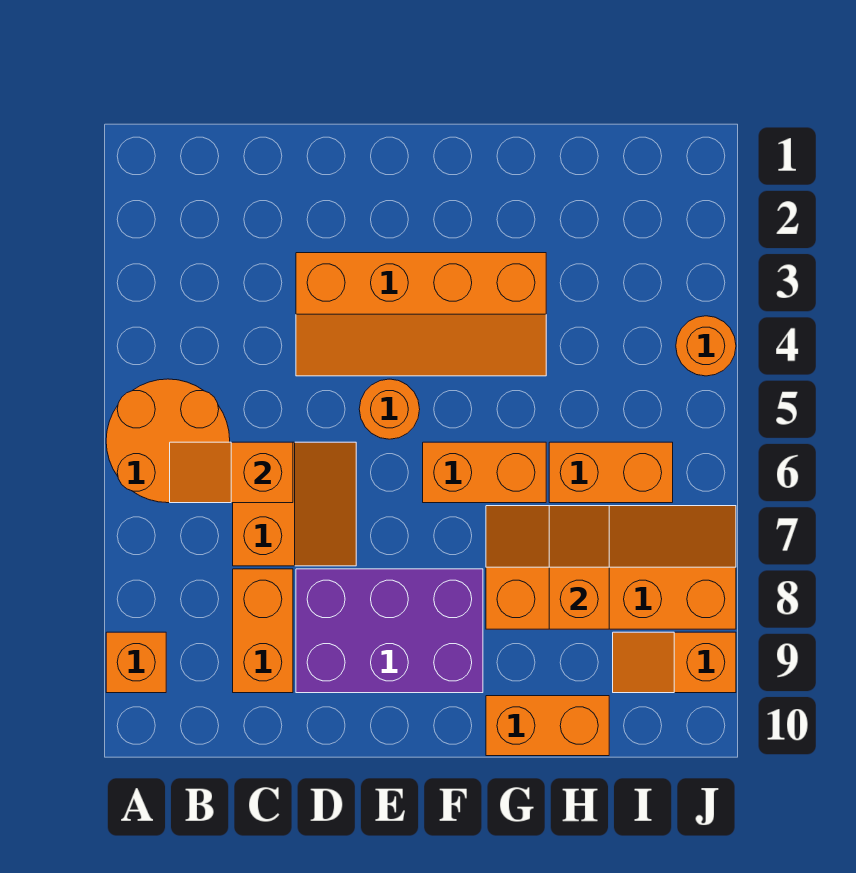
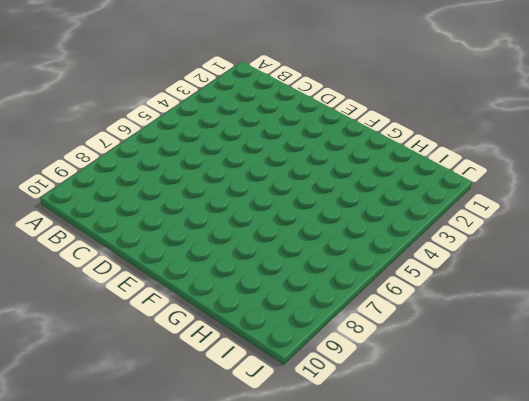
none -> orange 2x2 round brick [106,379,230,503]
none -> orange 1x1 brick [106,632,166,693]
none -> orange 2x2 slope [233,442,356,566]

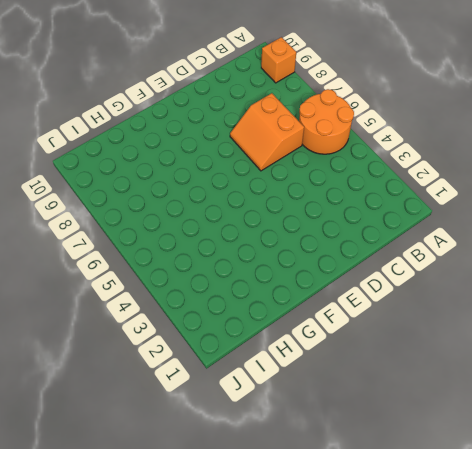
none -> orange 1x2 brick [233,569,293,693]
none -> orange 2x4 slope [296,253,546,376]
none -> purple 2x3 brick [296,569,483,693]

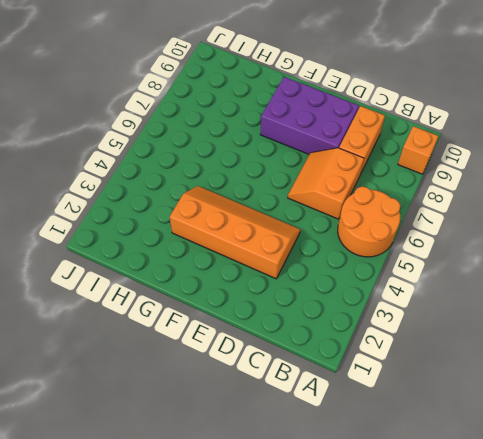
none -> orange 1x1 round brick [359,379,420,439]
none -> orange 1x2 brick [423,442,546,503]
none -> orange 2x4 slope [486,506,736,629]

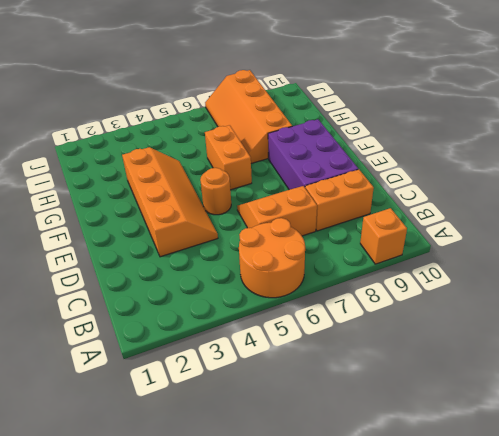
none -> orange 1x2 brick [486,696,609,756]
none -> orange 1x2 brick [549,442,673,503]
none -> orange 1x2 slope [613,632,736,693]

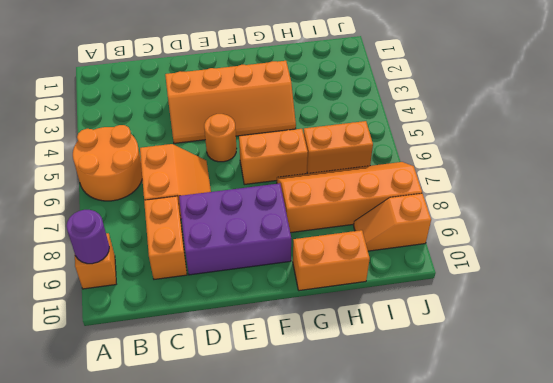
purple 1x1 round brick [66,210,109,264] -> none
none -> orange 1x1 round brick [676,316,736,376]
none -> orange 1x2 slope [170,442,293,503]
none -> orange 1x2 slope [549,506,609,629]

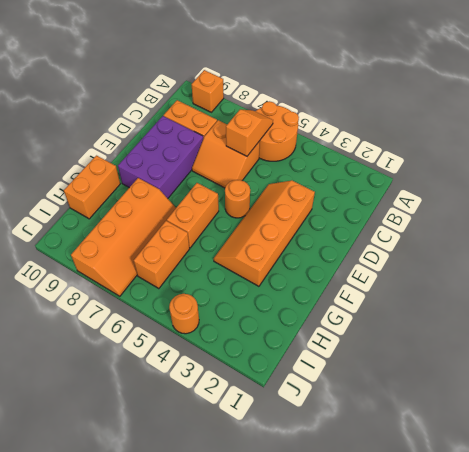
none -> orange 1x2 slope [613,632,736,693]
none -> orange 1x2 slope [549,506,609,629]

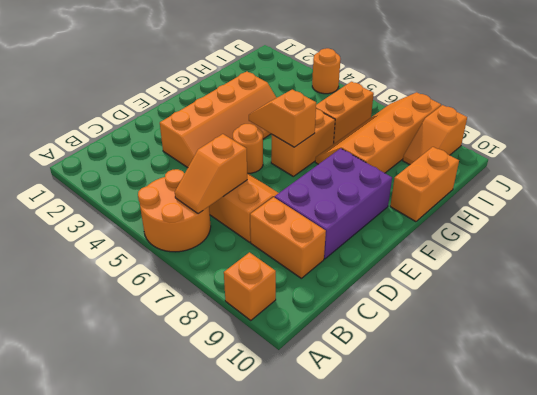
orange 1x2 slope [249,89,316,147] -> orange 1x2 slope moved to [549,506,609,629]

